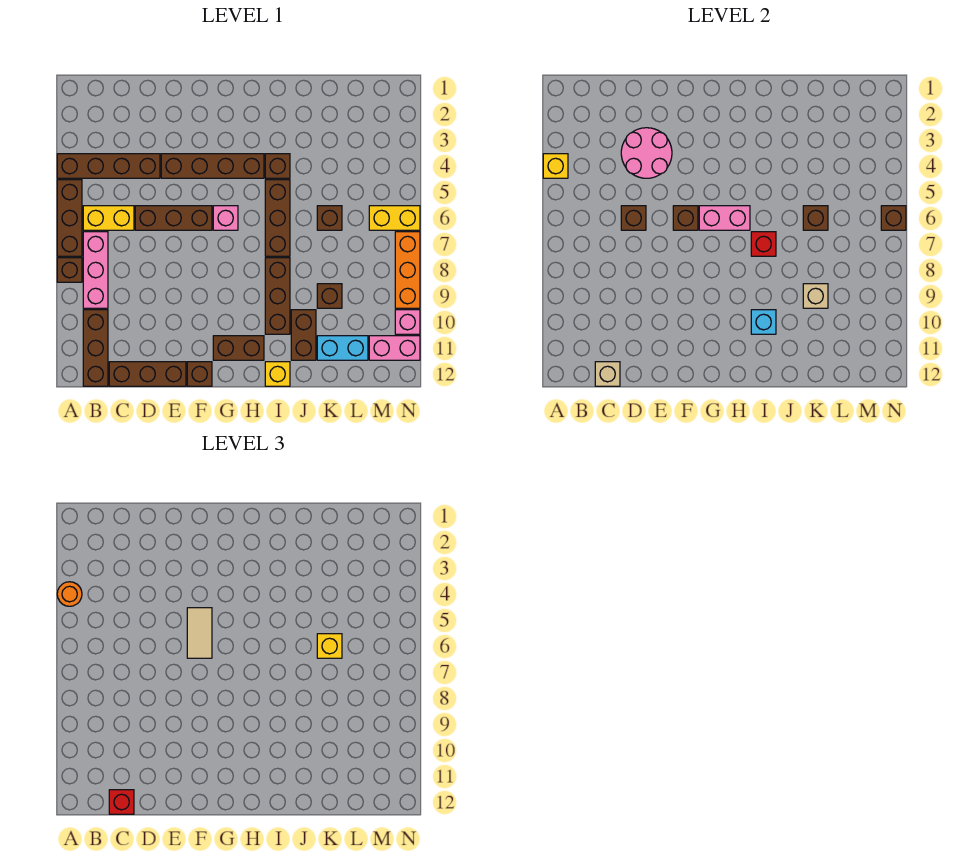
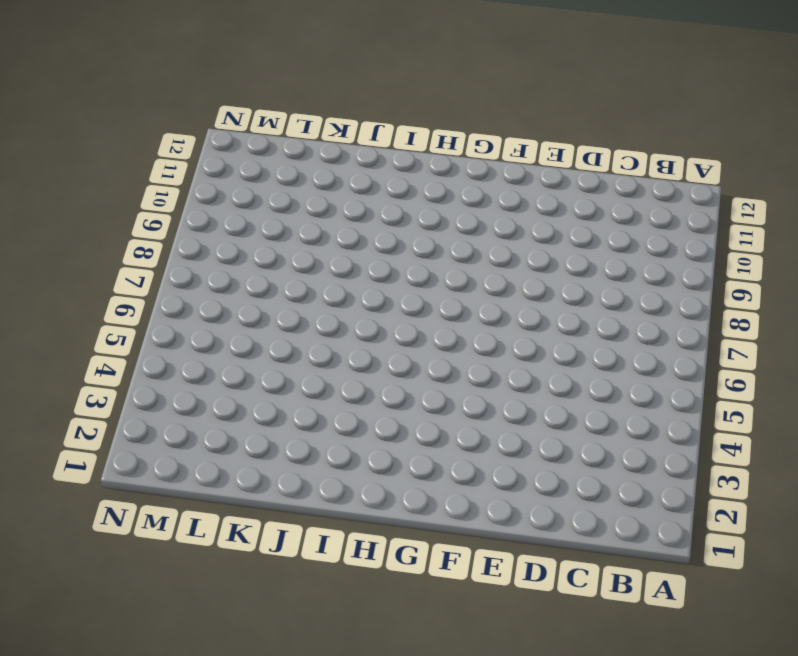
none -> brown 1x4 brick [57,154,160,178]
none -> brown 1x3 brick [57,180,82,256]
none -> brown 1x1 brick [57,258,82,282]
none -> yellow 1x2 brick [83,206,134,230]

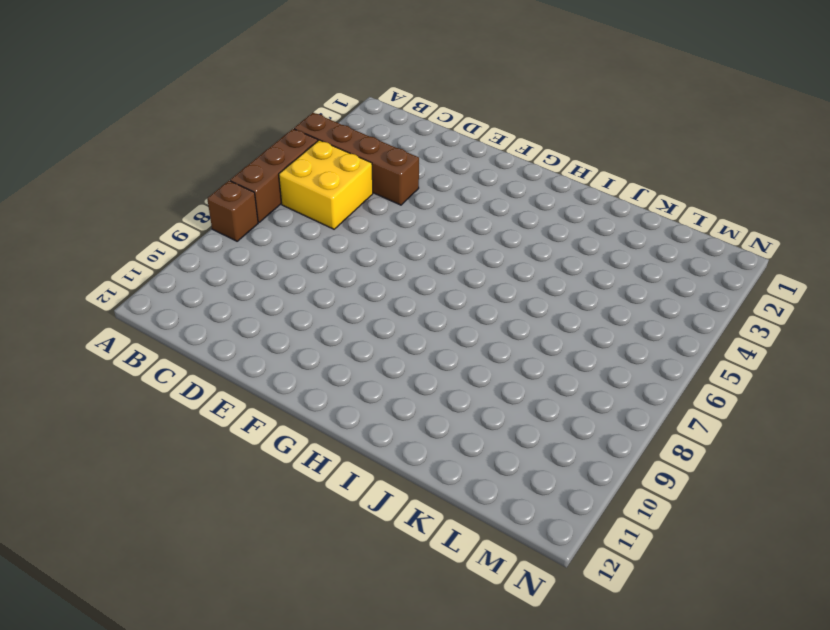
yellow 2x2 brick [279,140,373,229] -> yellow 1x2 brick [83,206,134,230]
none -> pink 1x3 brick [83,232,108,308]
none -> brown 1x3 brick [83,310,108,386]
none -> brown 1x3 brick [109,362,186,386]
none -> brown 1x3 brick [135,206,212,230]

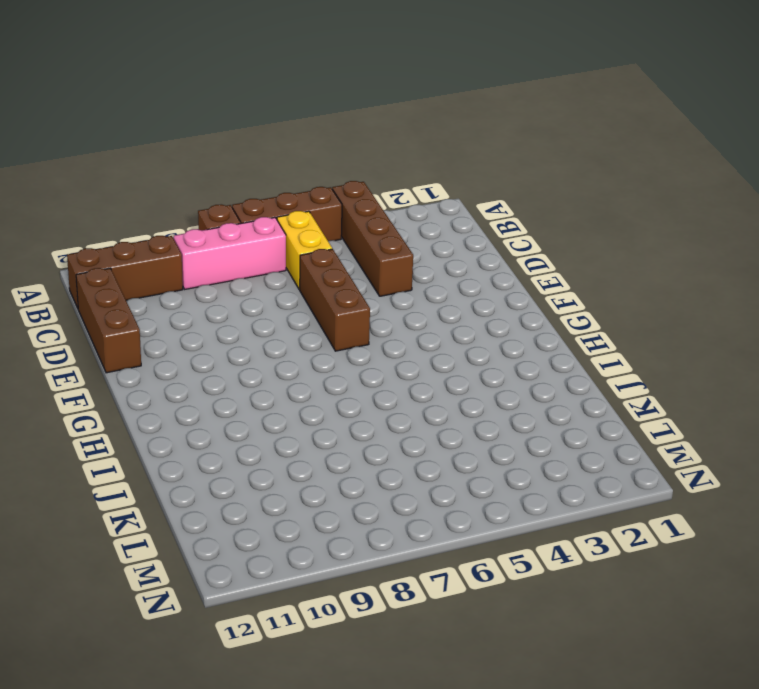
none -> brown 1x4 brick [161,154,264,178]
none -> brown 1x1 brick [187,362,212,386]
none -> pink 1x1 brick [213,206,238,230]
none -> brown 1x2 brick [213,336,264,360]

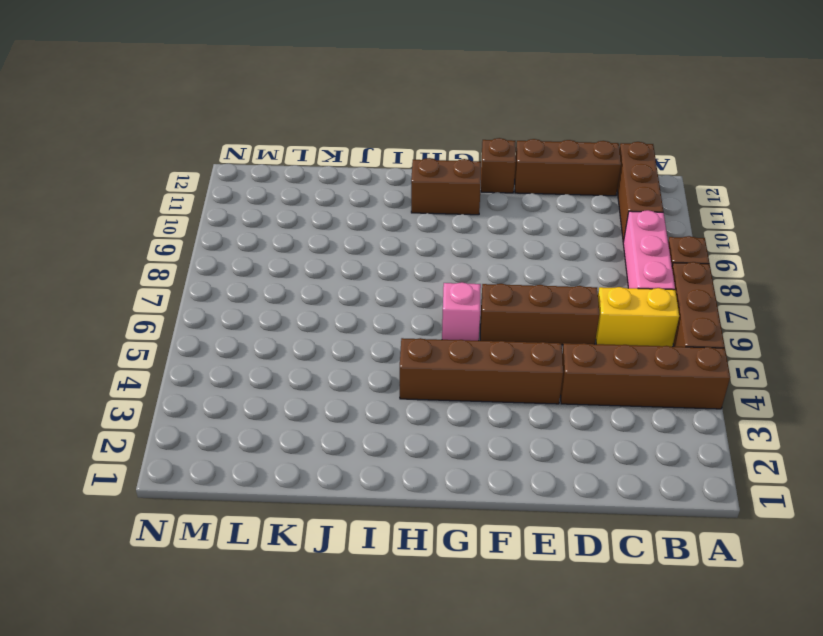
none -> brown 1x1 brick [265,154,290,178]
none -> brown 1x3 brick [265,180,290,256]
none -> brown 1x3 brick [265,258,290,334]
none -> yellow 1x1 brick [265,362,290,386]

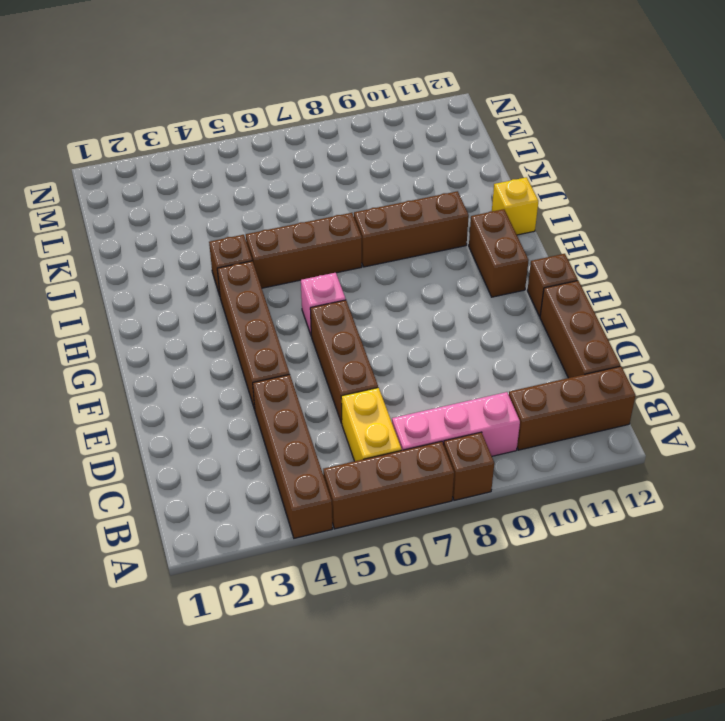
none -> brown 1x2 brick [291,310,316,360]
none -> brown 1x1 brick [317,206,342,230]
none -> brown 1x1 brick [317,284,342,308]
none -> cyan 1x2 brick [317,336,368,360]

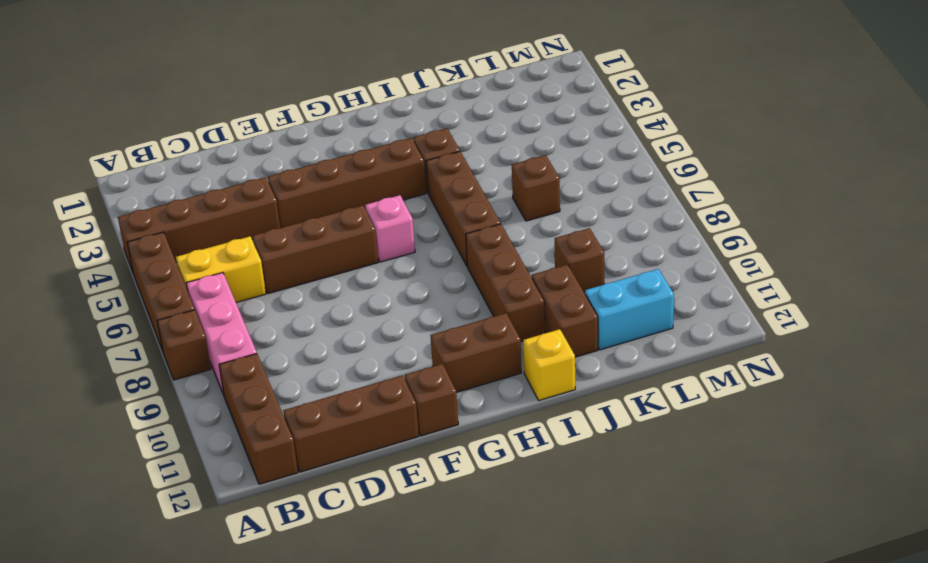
none -> yellow 1x2 brick [369,206,420,230]
none -> pink 1x2 brick [369,336,420,360]
none -> orange 1x3 brick [395,232,420,308]
none -> pink 1x1 brick [395,310,420,334]

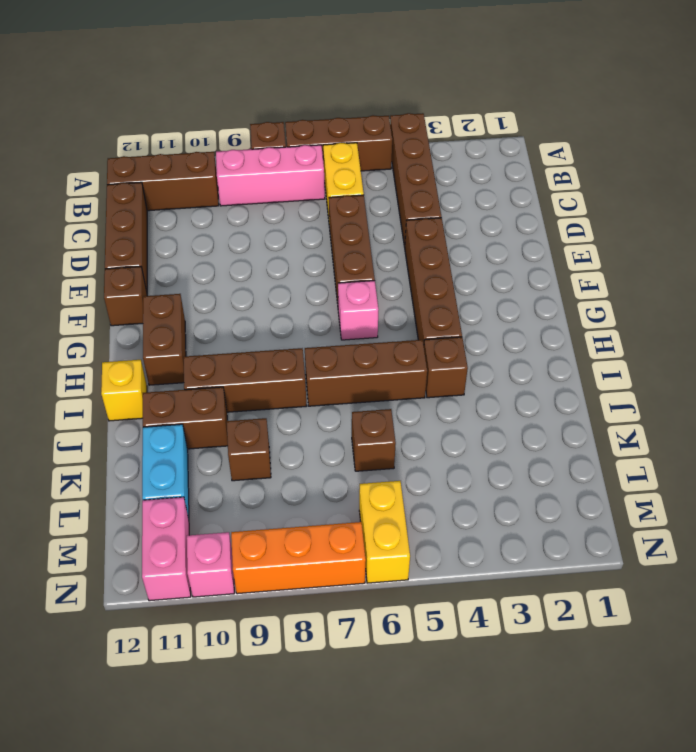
none -> yellow 1x1 brick [543,154,568,178]
none -> tan 1x1 brick [595,362,620,386]
none -> pink 2x2 round brick [621,128,672,178]
none -> brown 1x1 brick [621,206,646,230]

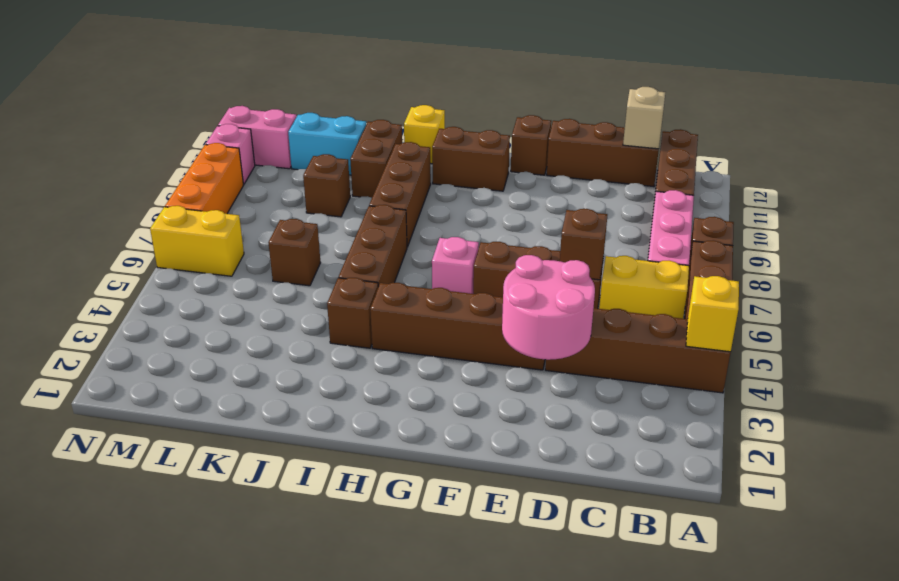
none -> brown 1x1 brick [673,206,698,230]
none -> pink 1x2 brick [699,206,750,230]
none -> red 1x1 brick [751,232,776,256]
none -> cyan 1x1 brick [751,310,776,334]

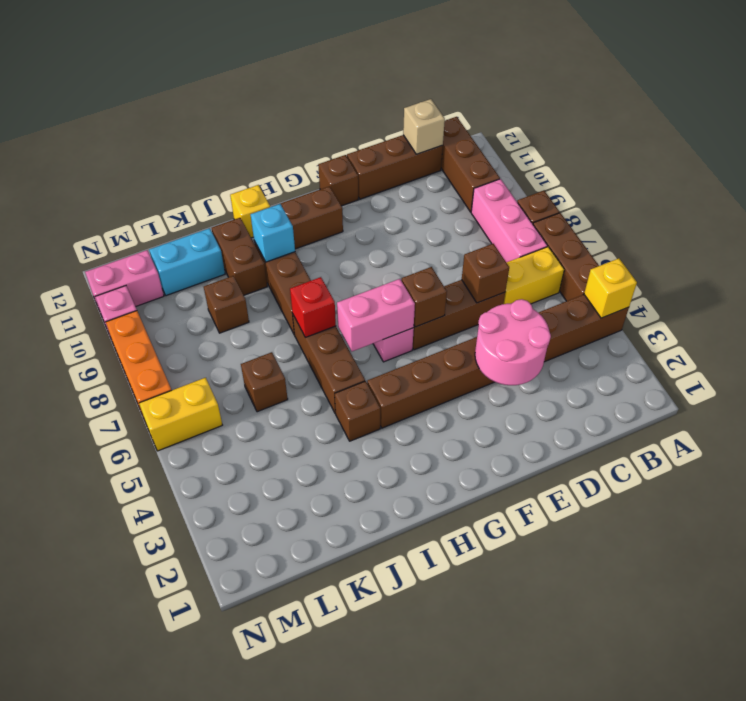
none -> brown 1x1 brick [803,206,828,230]
none -> tan 1x1 brick [803,284,828,308]
none -> brown 1x1 brick [881,206,906,230]
none -> orange 1x1 round brick [57,582,82,606]

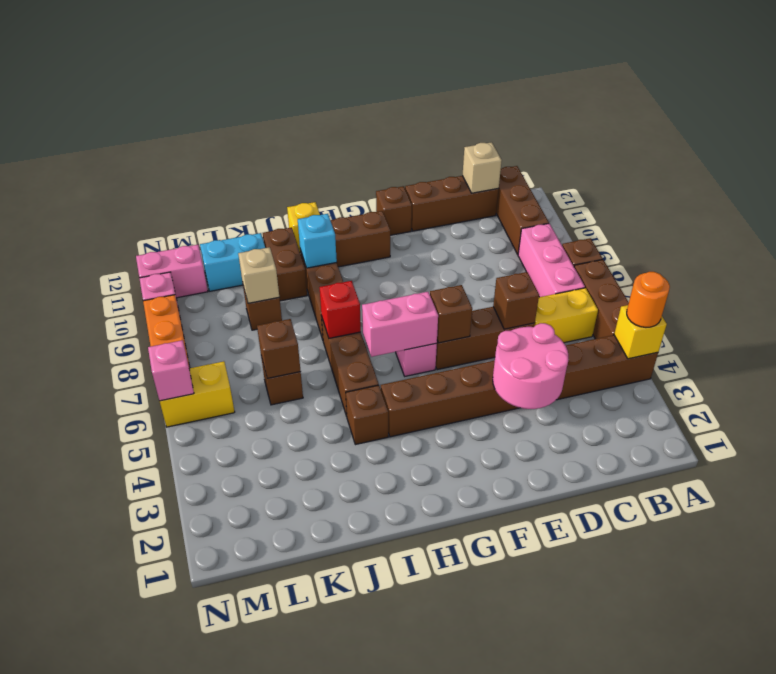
pink 1x1 brick [148,340,194,401] -> brown 1x1 brick [881,206,906,230]
none -> red 1x1 brick [109,790,134,814]
none -> tan 1x2 tile [187,608,212,658]
none -> yellow 1x1 brick [317,634,342,658]

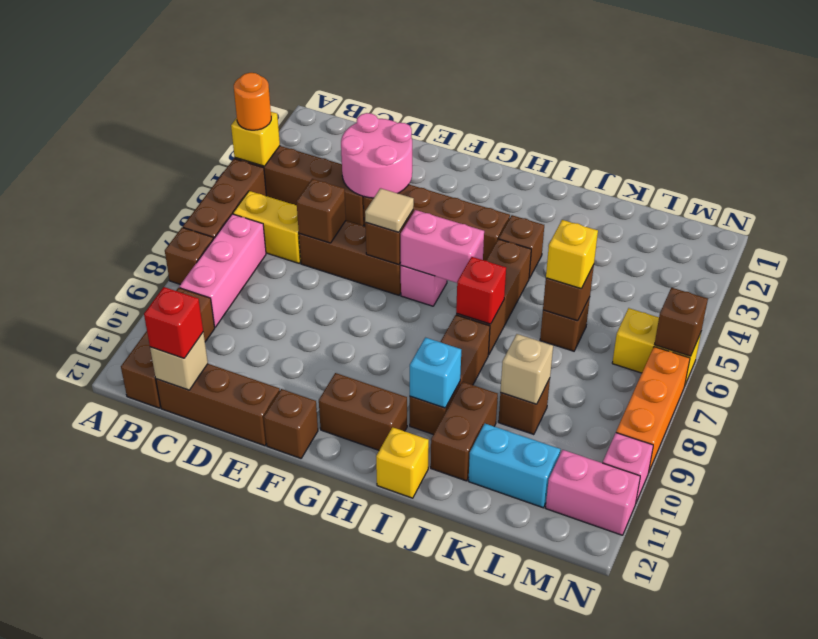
tan 1x1 tile [365,188,414,232] -> tan 1x2 tile [187,608,212,658]

